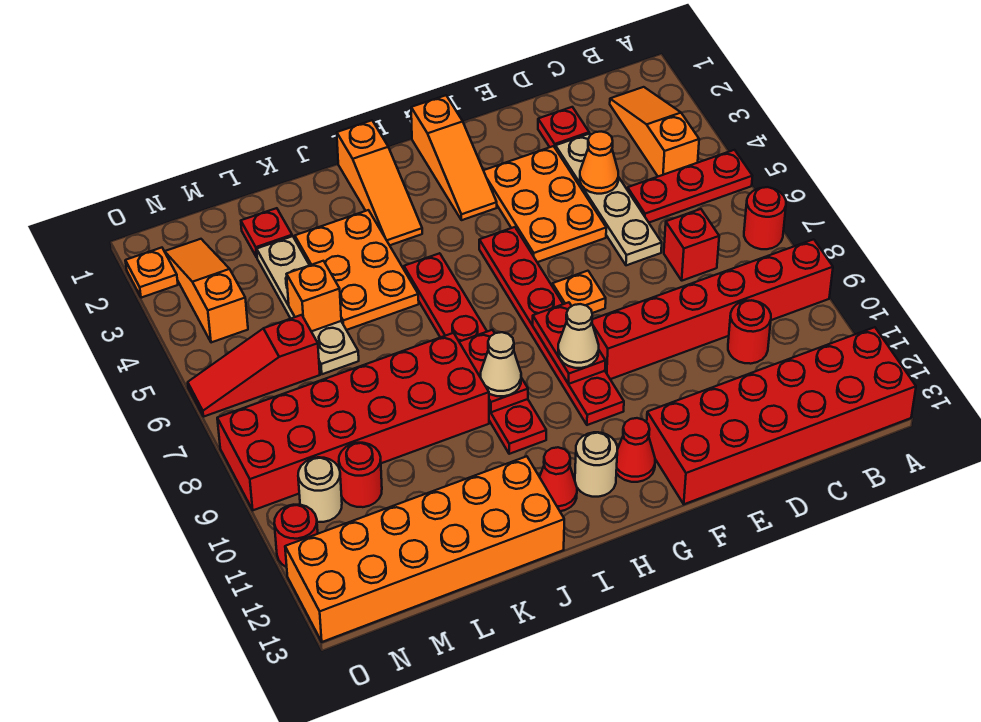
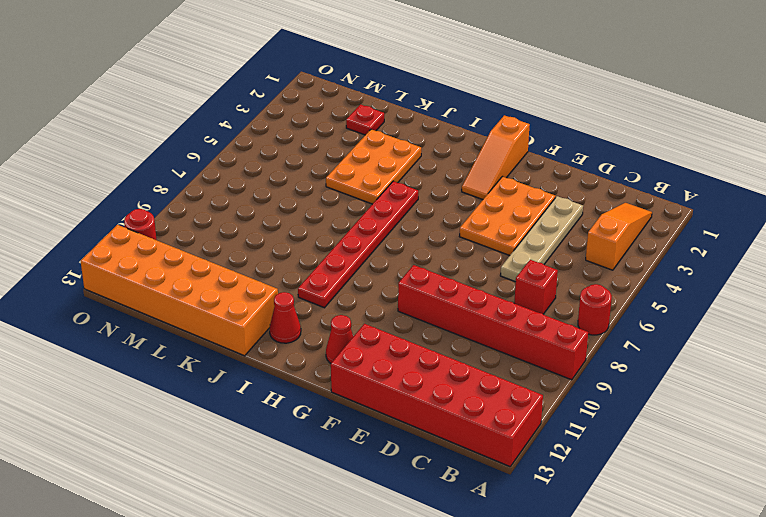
none -> red 1x3 plate [628,150,752,222]
none -> red 1x1 round brick [728,300,771,364]
none -> red 1x1 plate [538,107,589,147]
none -> orange 1x1 plate [552,271,606,313]

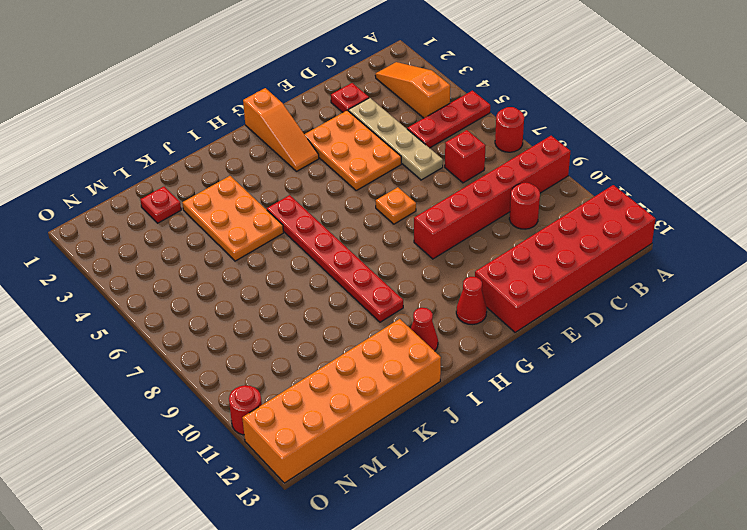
none -> red 1x6 plate [479,227,624,425]
none -> tan 1x1 round brick [575,432,617,497]
none -> orange 1x3 slope [337,120,422,245]
none -> red 2x6 brick [217,333,489,510]

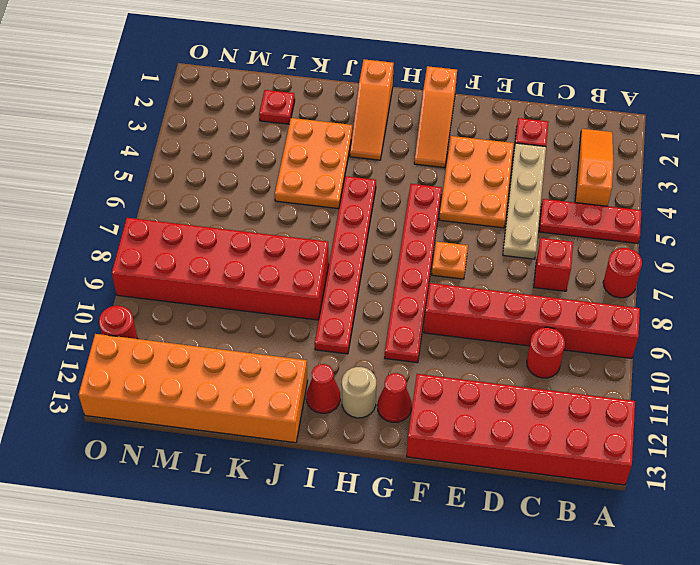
none -> tan 1x4 plate [257,236,359,374]
none -> red 1x3 slope [188,315,320,417]
none -> red 1x1 round brick [339,443,382,507]
none -> orange 1x3 slope [165,239,248,343]

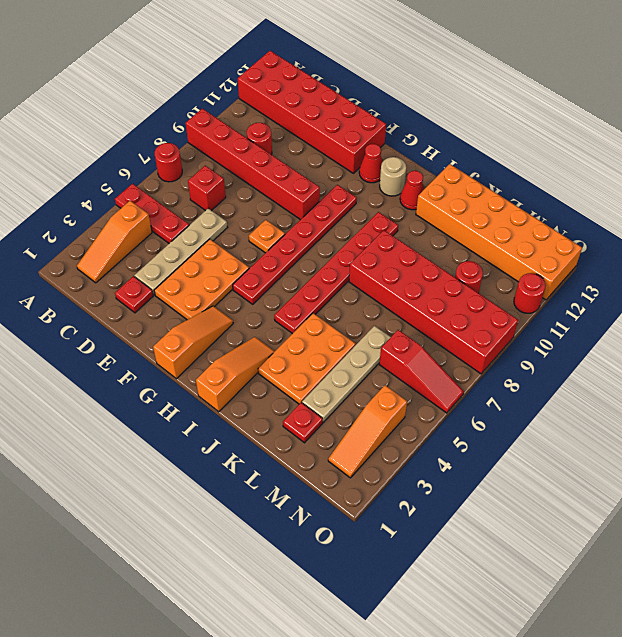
none -> tan 1x1 round brick [298,457,342,522]
none -> orange 1x1 plate [125,248,178,298]
none -> orange 1x1 cone [580,132,618,194]
none -> red 1x2 plate [533,302,606,384]

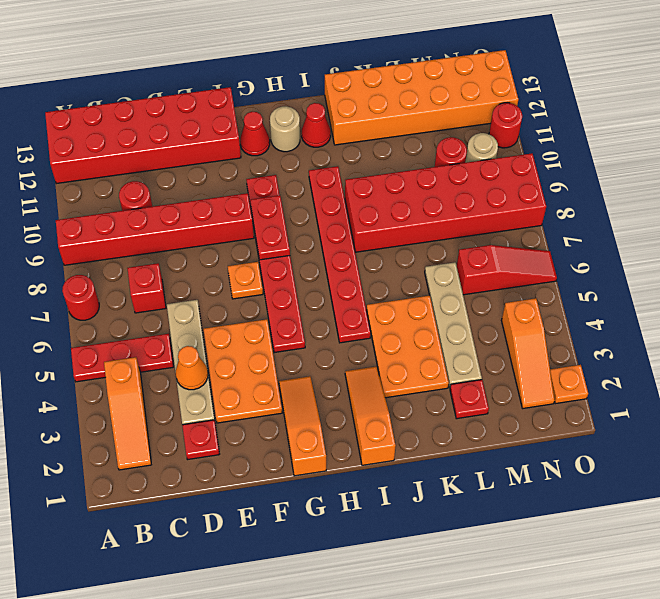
none -> red 1x2 plate [460,330,528,412]
none -> orange 1x1 brick [287,261,341,331]
none -> tan 1x1 cone [558,304,599,368]
none -> tan 1x1 cone [480,332,521,396]

